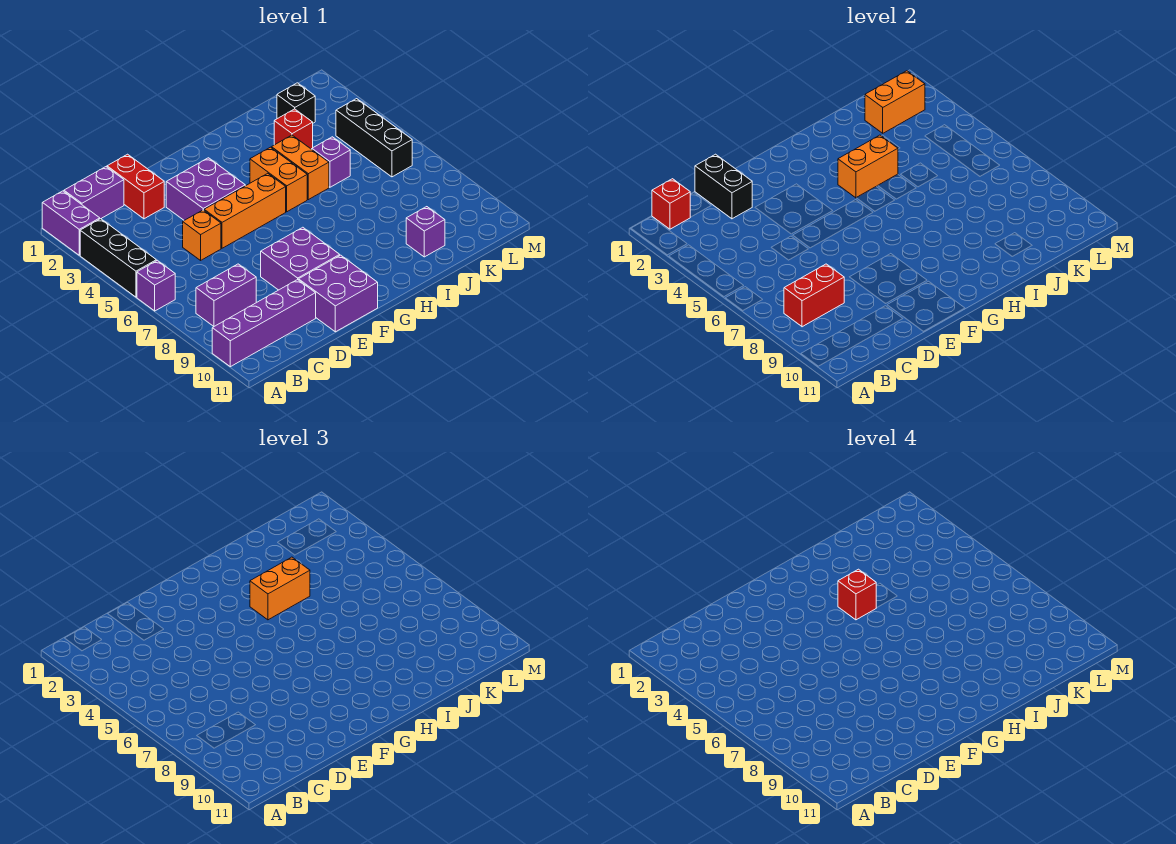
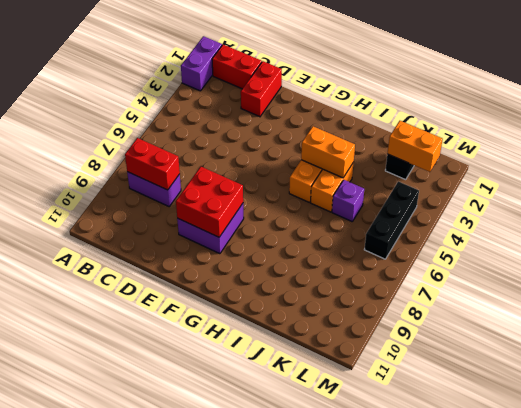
red 1x2 brick [212,45,262,89] -> purple 1x2 brick [64,167,124,219]
red 2x2 brick [176,167,243,237] -> none
none -> black 1x3 brick [80,219,156,297]
none -> purple 1x1 brick [137,260,175,311]
none -> purple 1x4 brick [212,279,316,367]

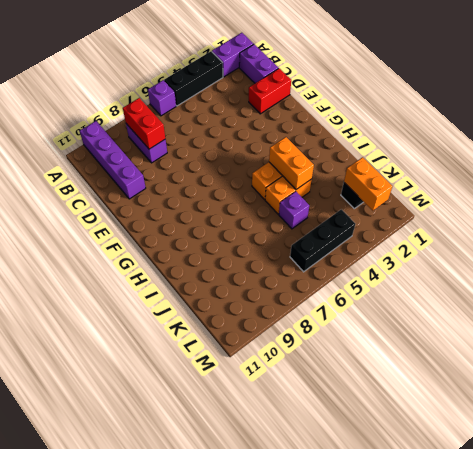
none -> orange 1x1 brick [183,210,221,260]
none -> purple 2x2 brick [166,158,245,220]
none -> orange 1x3 brick [204,173,286,248]

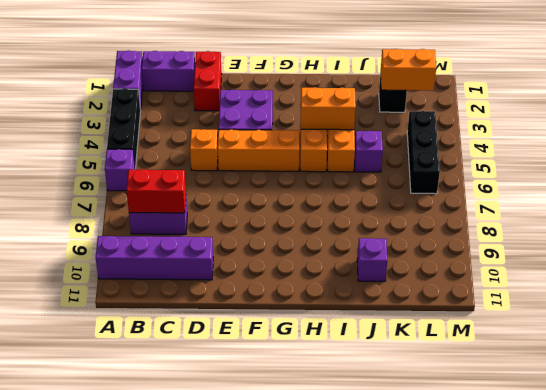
none -> purple 2x2 brick [261,227,340,290]
none -> purple 2x2 brick [299,255,378,332]
none -> red 1x1 brick [274,109,313,149]

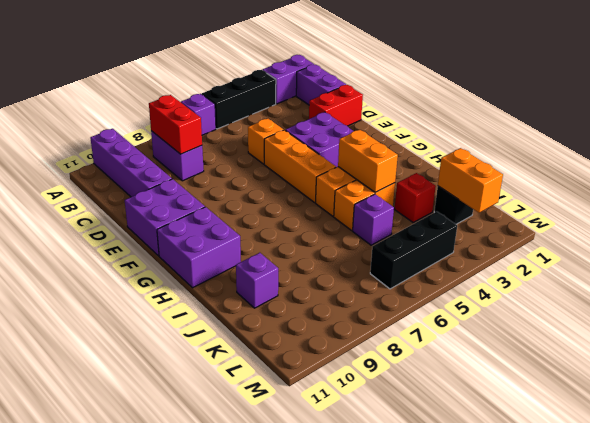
purple 2x2 brick [157,207,241,288] -> purple 2x2 brick moved to [261,227,340,290]
none -> red 1x1 brick [652,179,690,229]
none -> black 1x2 brick [695,154,752,219]
none -> orange 1x2 brick [250,557,310,620]

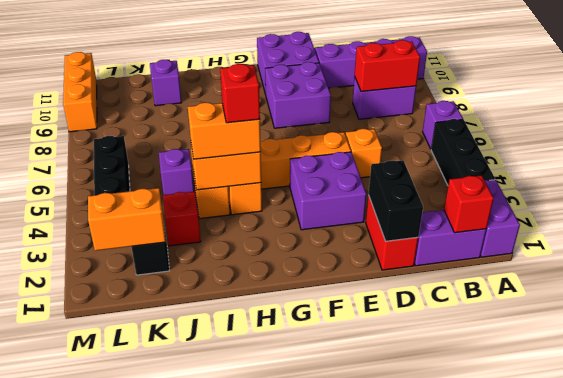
orange 1x3 brick [63,52,97,132] -> none

